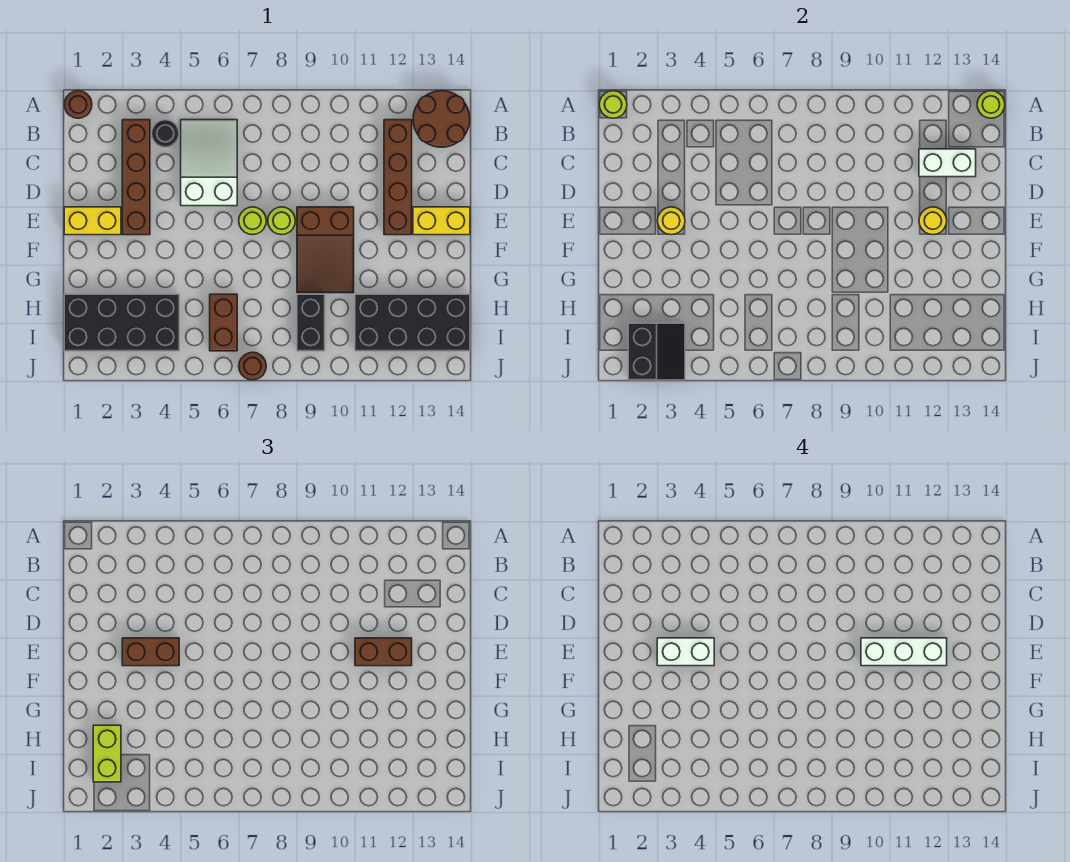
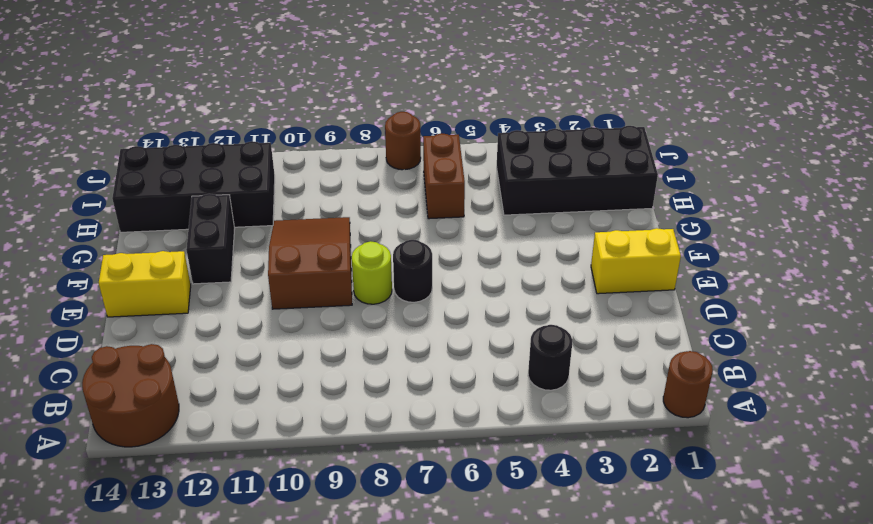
black 1x1 round brick [393,240,432,302] -> lime 1x1 round brick [239,207,266,235]
black 1x2 brick [186,194,235,284] -> black 1x2 brick moved to [297,294,325,351]
none -> brown 1x4 brick [122,120,150,235]
none -> white 2x3 slope [181,120,237,206]
none -> brown 1x4 brick [384,120,412,235]

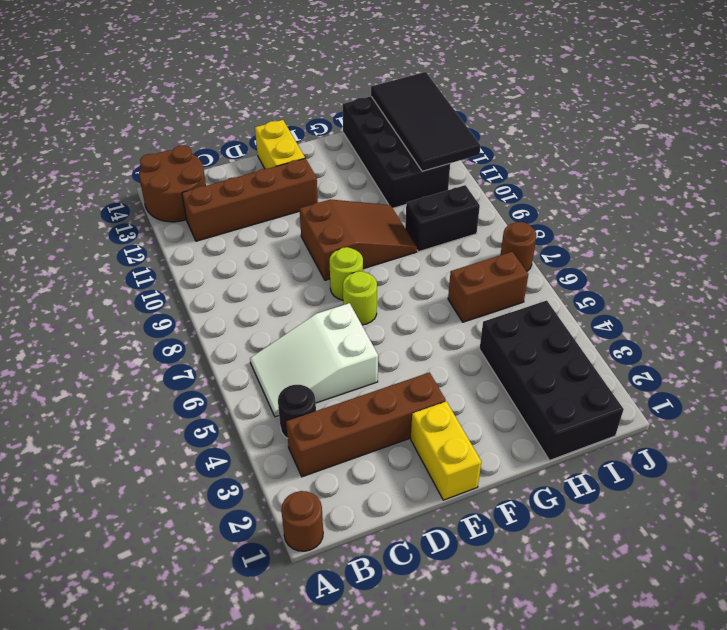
black 2x4 tile [371,72,481,171] -> none
none -> lime 1x1 round brick [599,91,627,118]
none -> lime 1x1 round brick [977,91,1005,118]
none -> white 1x2 brick [919,149,976,177]

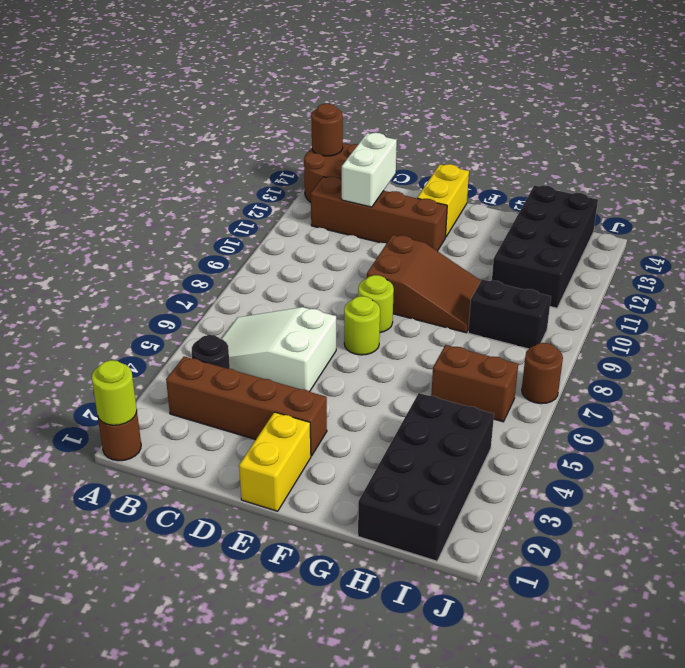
brown 1x1 round brick [311,104,343,156] -> lime 1x1 round brick [977,91,1005,118]
none -> yellow 1x1 round brick [658,207,685,235]
none -> yellow 1x1 round brick [919,207,947,235]
none -> black 2x2 slope [628,323,685,380]

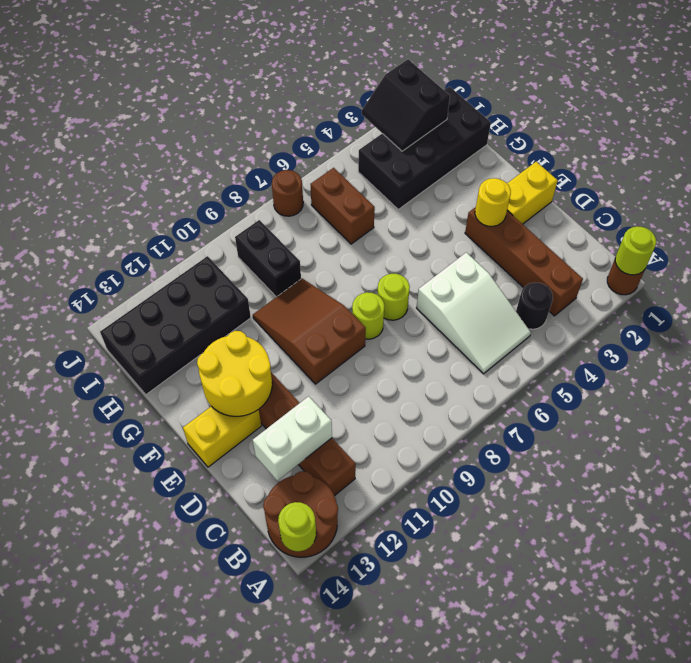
yellow 2x2 round brick [197,331,272,416] -> yellow 1x1 round brick [919,207,947,235]
none -> brown 1x2 brick [122,638,179,666]
none -> brown 1x2 brick [355,638,412,666]
none -> lime 1x2 brick [93,725,121,782]

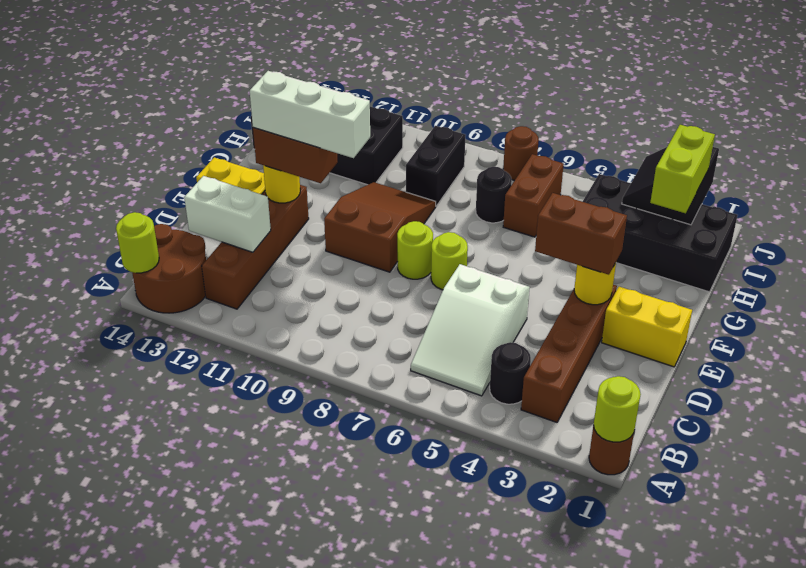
black 1x1 round brick [476,167,512,223] -> none
none -> white 1x2 brick [657,638,714,666]

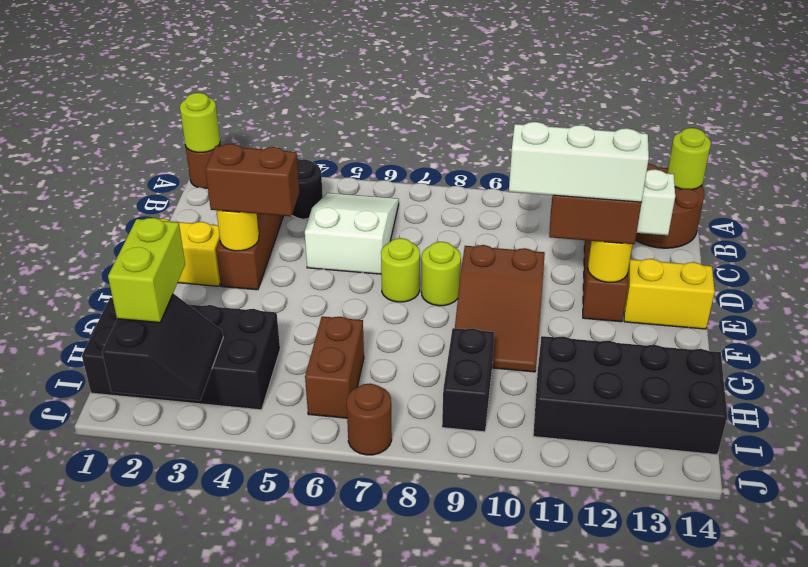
none -> white 1x2 brick [657,638,714,666]

